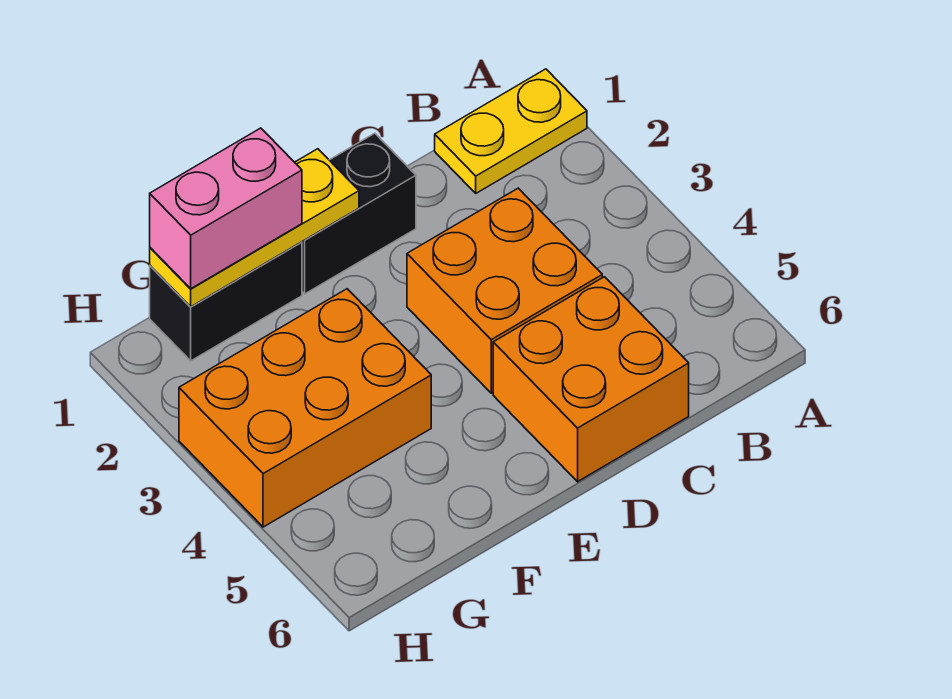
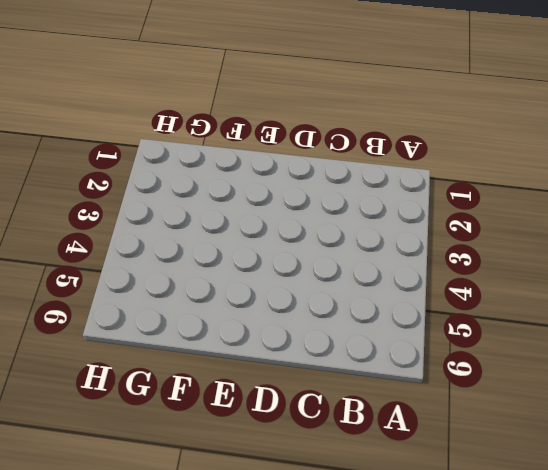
none -> yellow 1x2 plate [435,69,587,193]
none -> orange 2x2 brick [407,188,602,393]

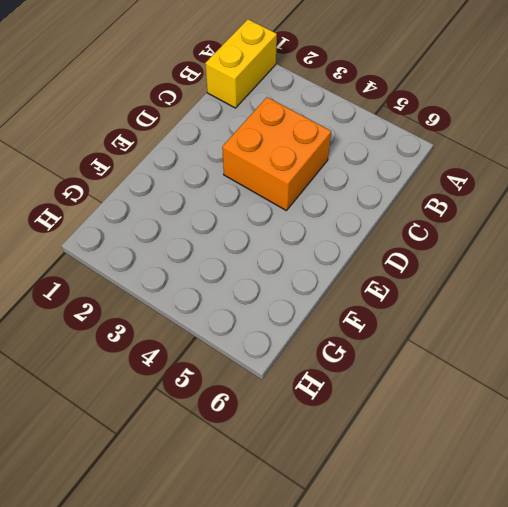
yellow 1x2 brick [205,19,277,108] -> yellow 1x2 plate [435,69,587,193]
none -> orange 2x2 brick [493,277,689,482]
none -> black 1x2 brick [302,133,416,294]

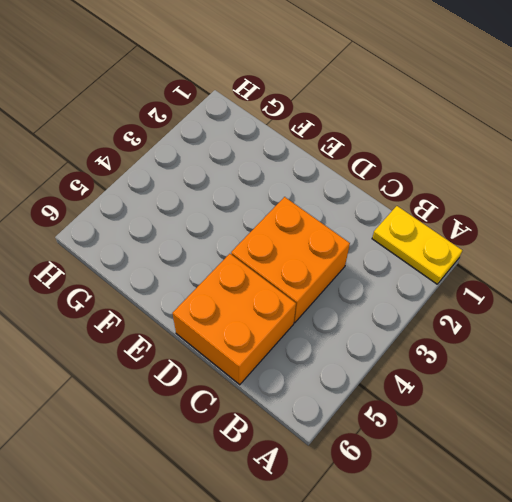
none -> black 1x2 brick [302,133,416,294]
none -> black 1x2 brick [150,242,302,361]

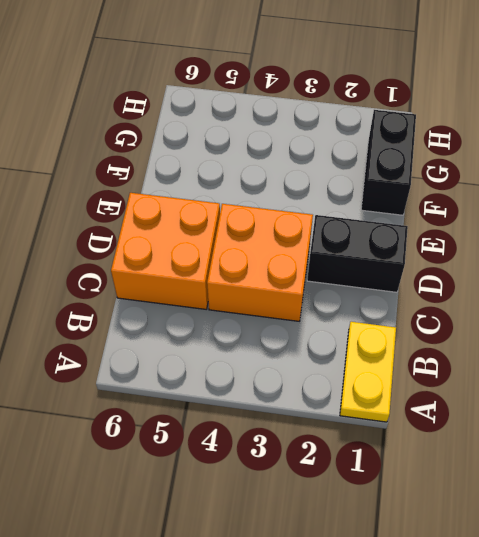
black 1x2 brick [307,215,408,292] -> black 1x2 brick turned to [302,133,416,294]
none -> orange 2x3 brick [179,289,431,527]
none -> yellow 1x3 plate [150,149,359,307]

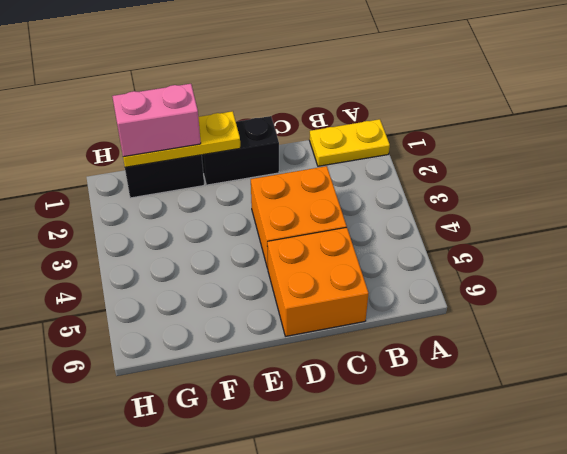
none -> orange 2x3 brick [179,289,431,527]

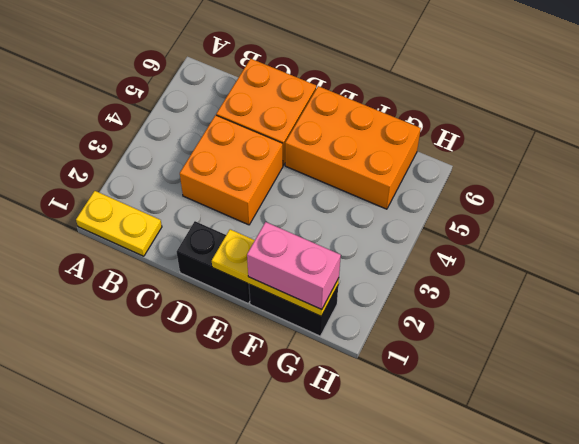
orange 2x3 brick [285,86,421,209] -> orange 2x3 brick moved to [179,289,431,527]

